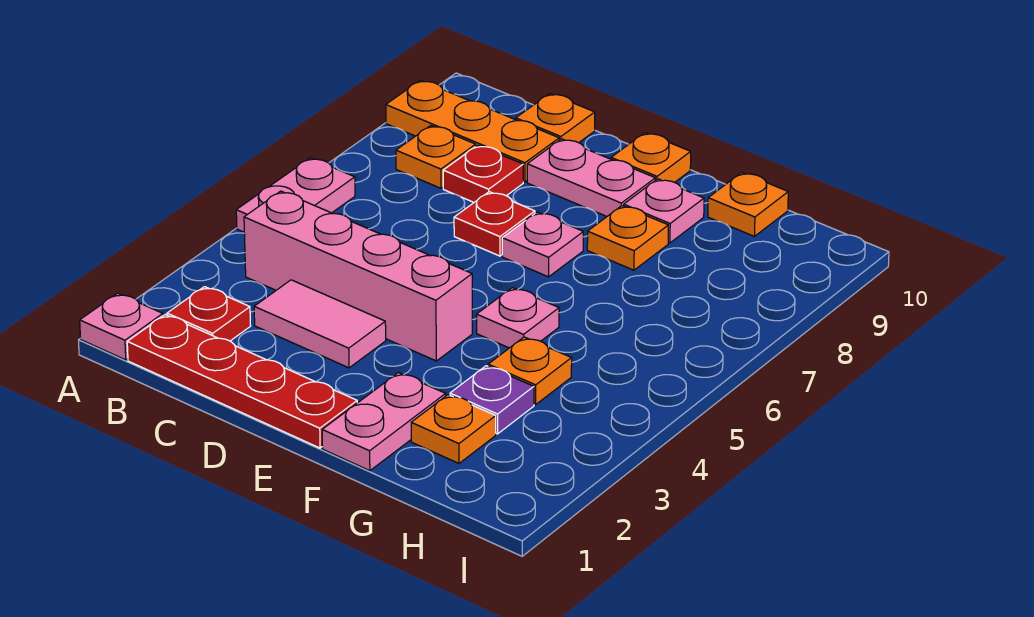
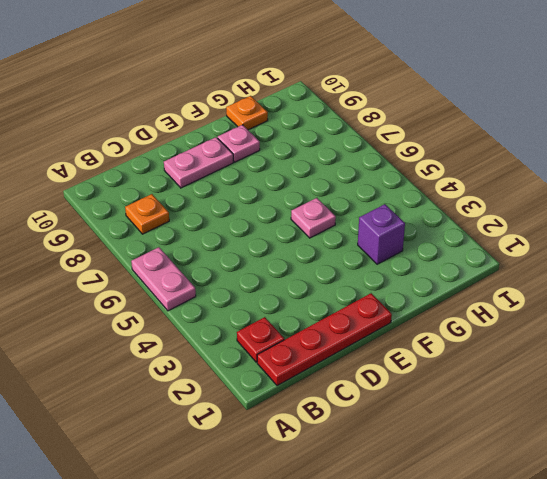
purple 1x1 brick [358,204,405,264] -> purple 1x1 plate [450,366,534,434]
none -> pink 1x1 plate [80,293,163,360]
none -> orange 1x3 plate [386,80,559,182]
none -> pink 1x4 brick [244,191,472,361]

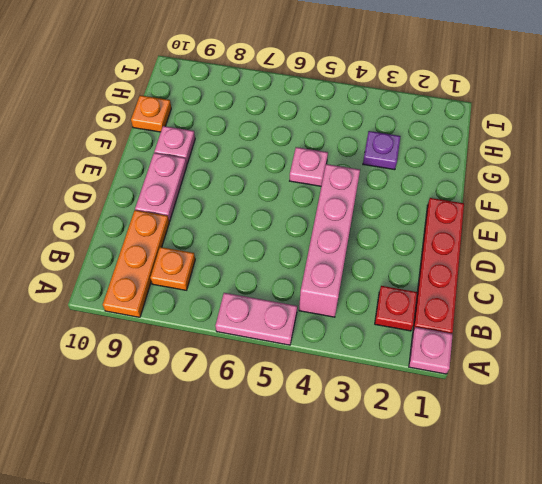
none -> pink 1x2 tile [254,280,386,368]
none -> red 1x1 plate [443,145,523,202]
none -> orange 1x1 plate [516,94,595,143]

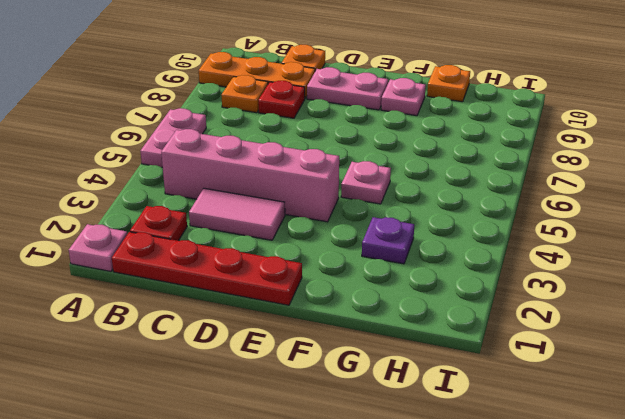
none -> red 1x1 plate [454,192,535,256]
none -> pink 1x1 plate [502,212,583,277]
none -> orange 1x1 plate [611,133,691,182]

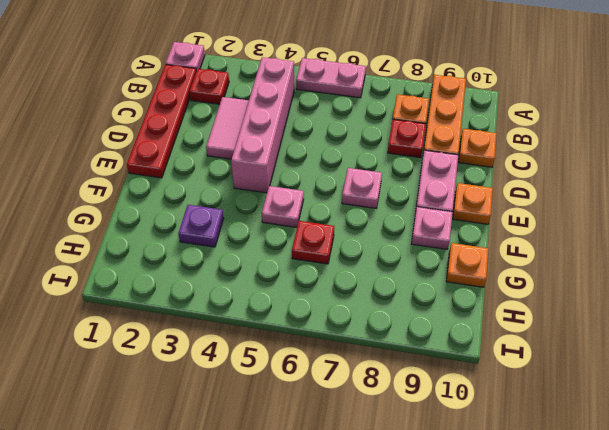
red 1x1 plate [292,221,334,264] -> red 1x1 plate moved to [454,192,535,256]
none -> pink 1x2 plate [322,373,446,471]
none -> orange 1x1 plate [587,206,669,270]
none -> orange 1x1 plate [411,395,496,463]

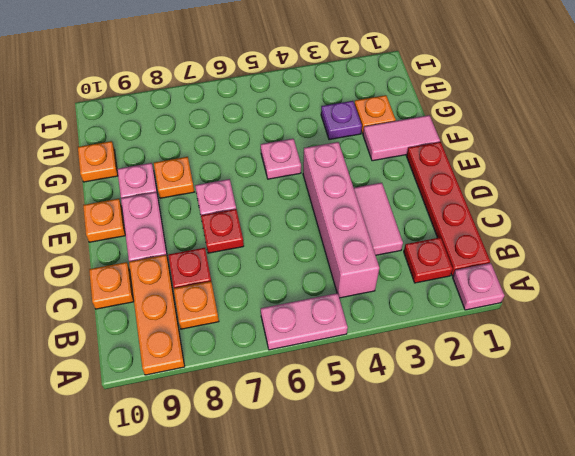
pink 1x2 tile [363,115,440,161] -> pink 1x2 plate [322,373,446,471]
none -> orange 1x1 plate [488,337,572,405]

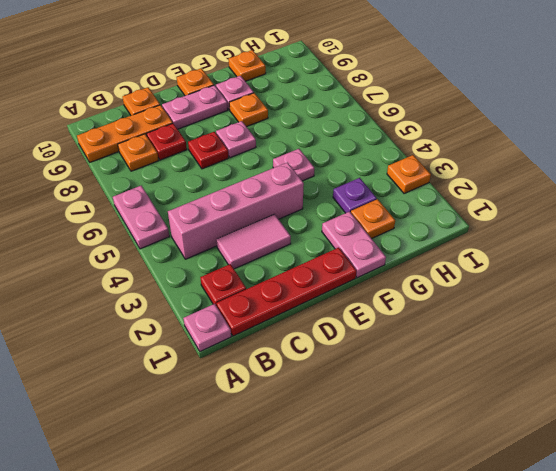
orange 1x1 plate [387,155,431,194] -> orange 1x1 plate moved to [488,337,572,405]

